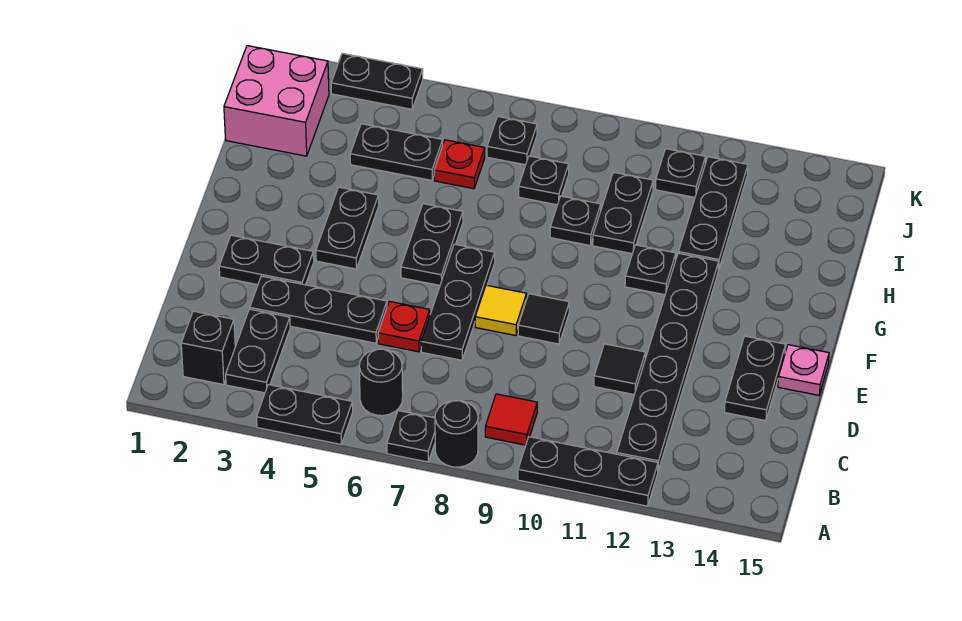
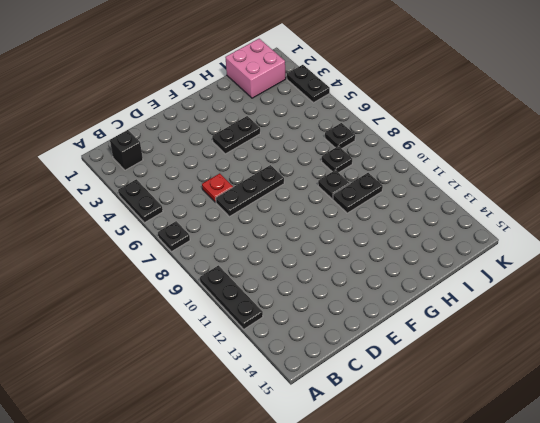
none -> black 1x1 round brick [435,400,478,467]
none -> black 1x2 plate [226,309,290,393]
none -> black 1x1 round brick [359,349,403,416]
none -> red 1x1 tile [485,394,537,445]

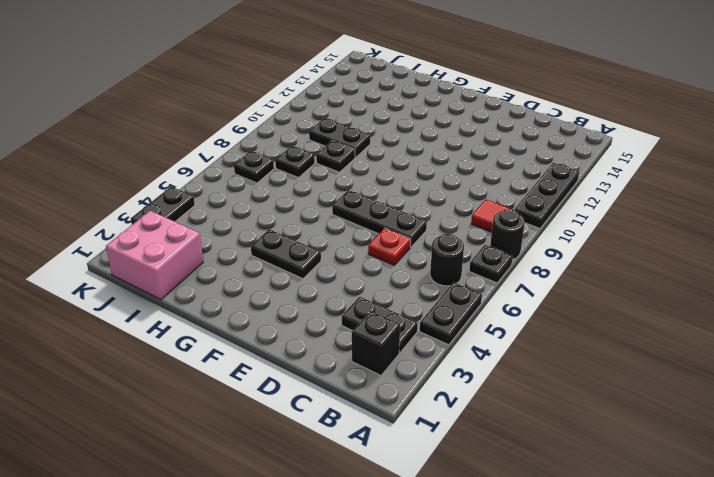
none -> black 1x6 plate [617,253,719,470]
none -> black 1x3 plate [250,276,387,343]
none -> black 1x1 tile [594,344,645,395]
none -> black 1x2 plate [724,336,786,421]

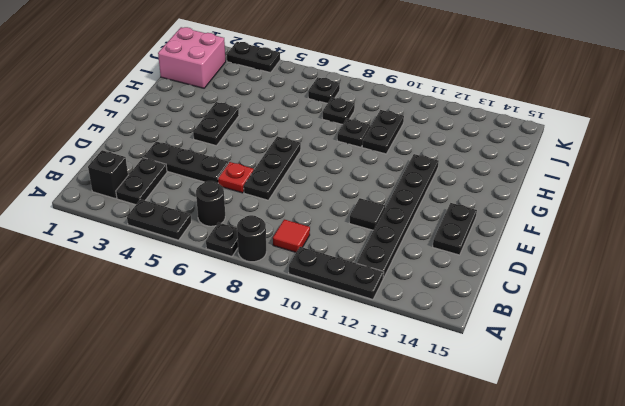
none -> black 1x2 plate [219,235,314,285]
none -> yellow 1x1 tile [475,285,527,336]
none -> black 1x1 tile [518,294,569,344]
none -> pink 1x1 plate [778,345,829,395]

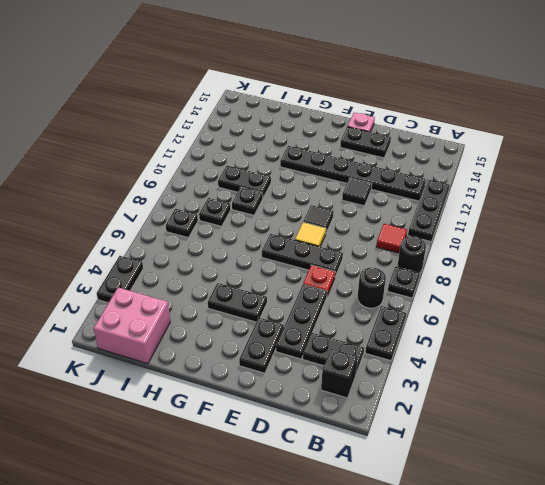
none -> black 1x2 plate [401,204,463,285]
none -> black 1x1 plate [625,245,676,295]
none -> black 1x3 plate [678,157,748,270]
none -> black 1x2 plate [350,124,443,180]

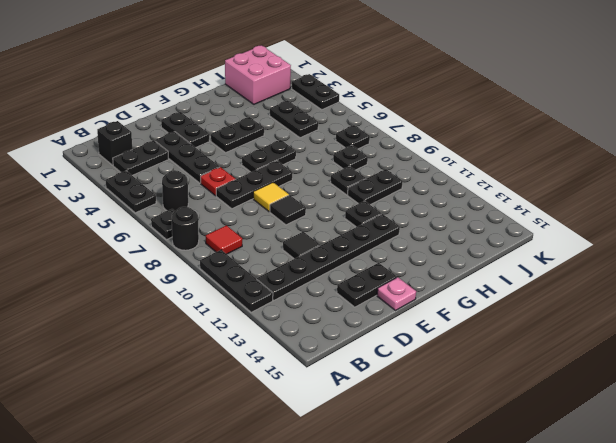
none -> black 1x3 plate [678,157,748,270]
none -> red 1x1 plate [434,140,485,189]
none -> black 1x1 plate [656,149,706,197]

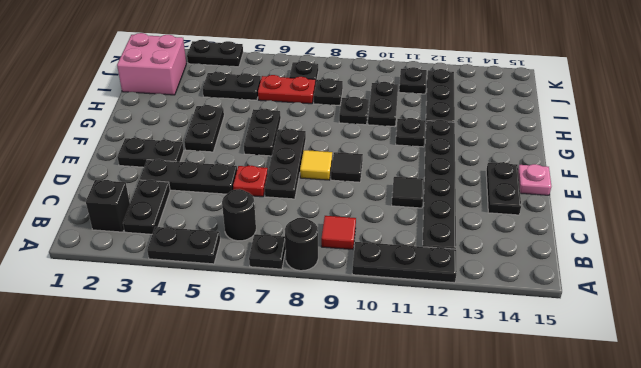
red 1x2 plate [258,75,315,104] -> red 1x1 plate [434,140,485,189]

